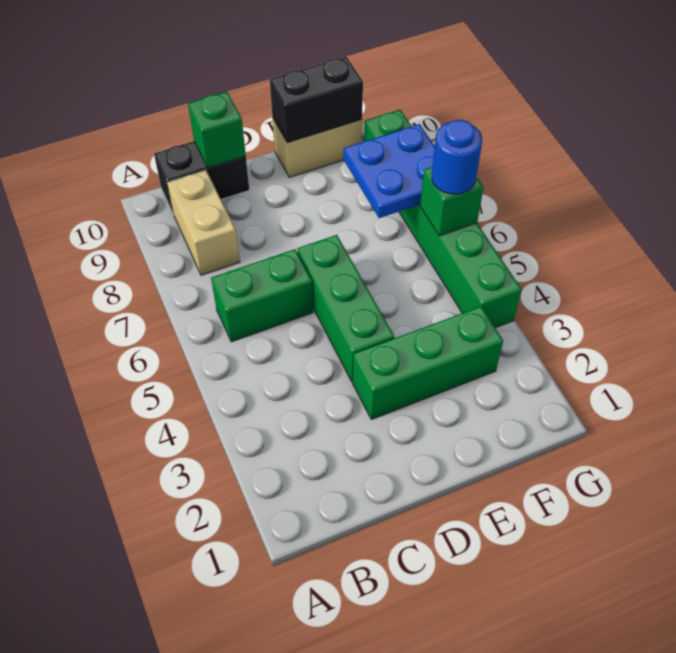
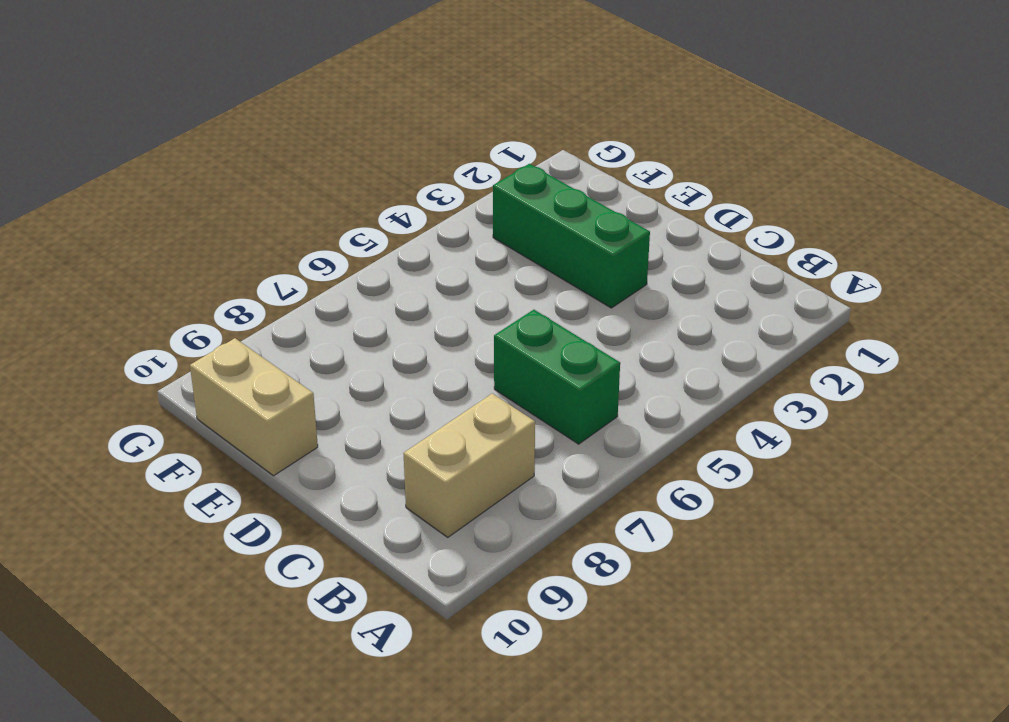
none -> black 1x2 brick [154,141,249,213]
none -> green 1x3 brick [297,235,394,382]
none -> green 1x6 brick [364,110,522,328]

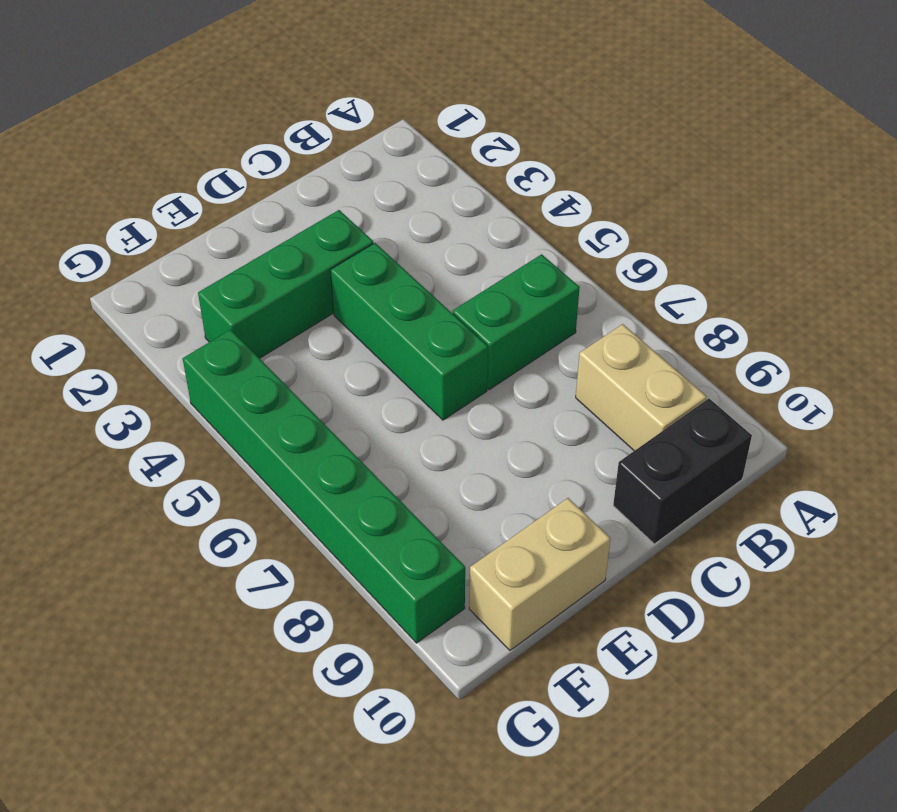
none -> green 1x1 brick [188,92,246,168]
none -> black 1x2 brick [270,57,363,143]
none -> blue 2x2 plate [344,124,435,218]

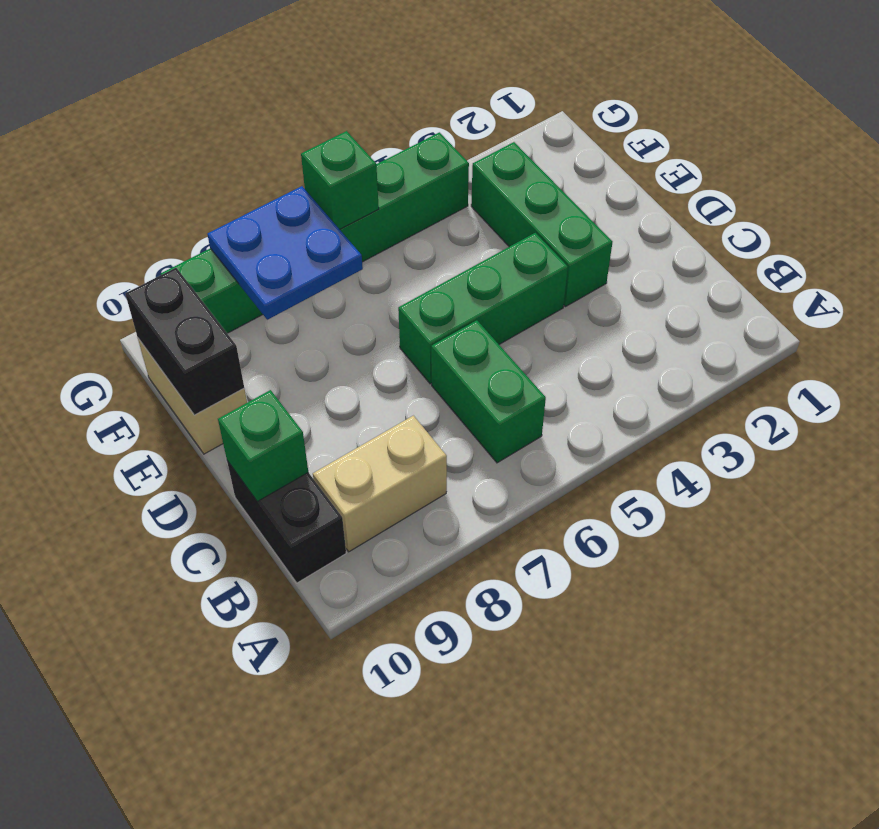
none -> blue 1x1 round brick [432,120,482,194]

